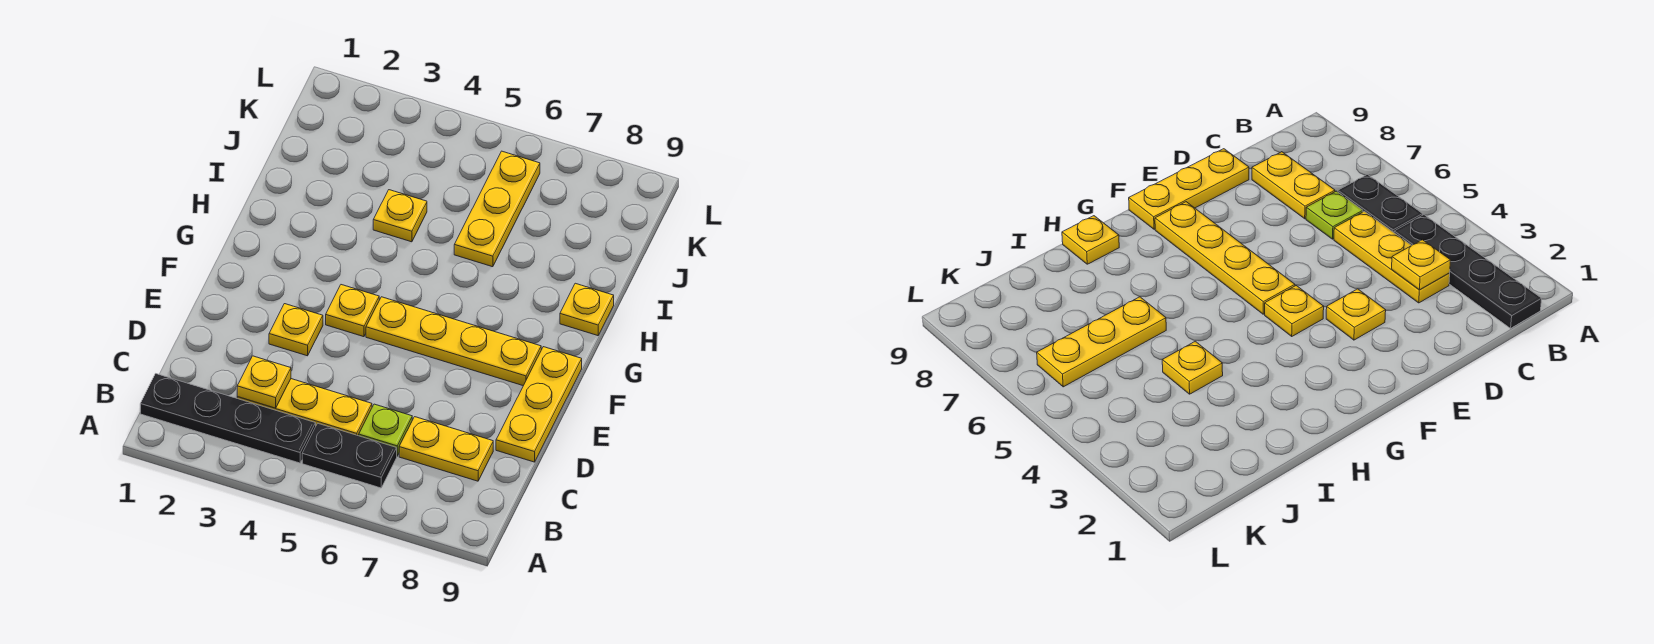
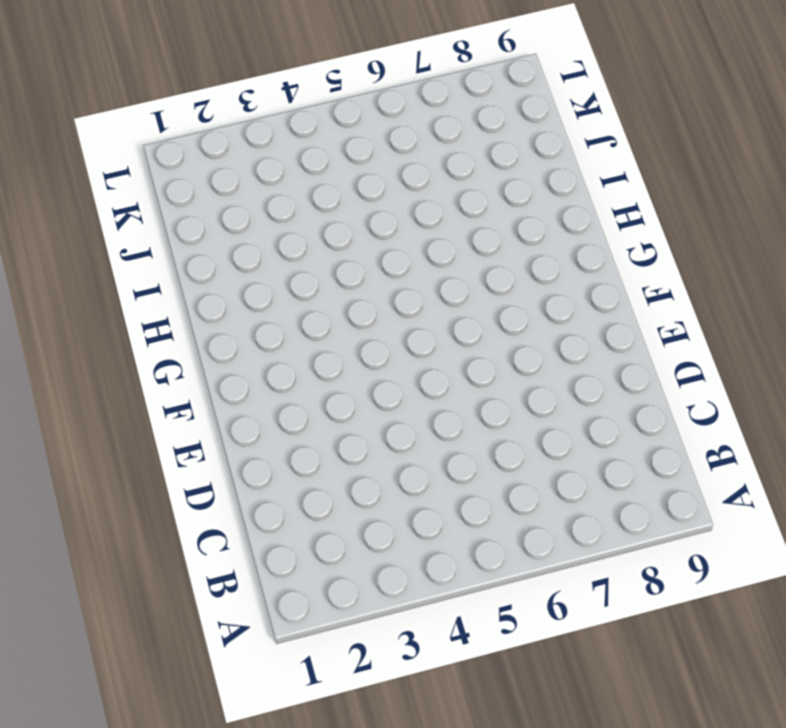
none -> black 1x4 plate [140,374,316,463]
none -> black 1x2 plate [302,424,397,488]
none -> yellow 1x3 plate [237,379,372,436]

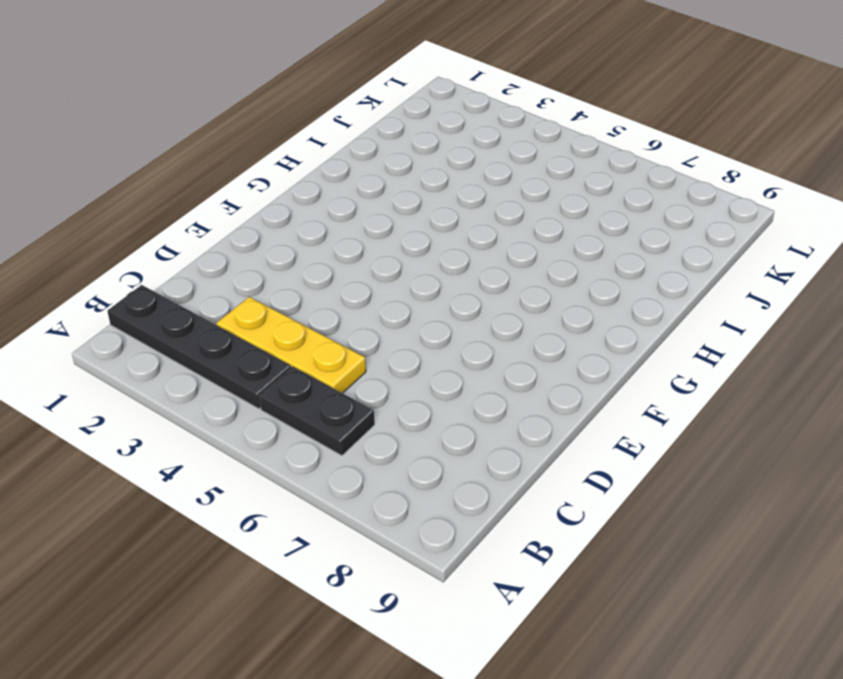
none -> lime 1x1 plate [359,404,412,456]
none -> yellow 1x2 plate [399,417,493,481]
none -> yellow 1x3 plate [496,347,582,462]

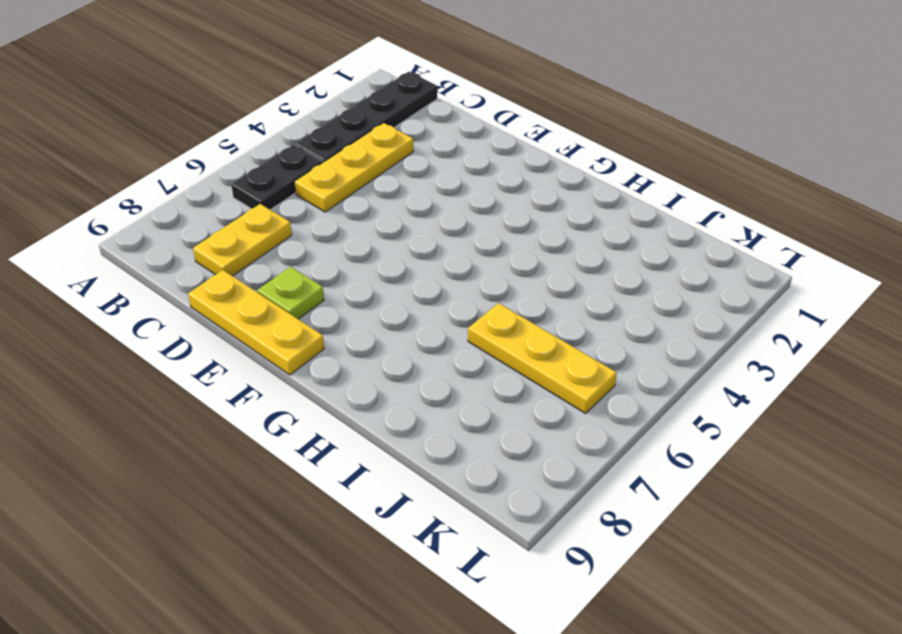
lime 1x1 plate [257,267,324,319] -> lime 1x1 plate moved to [359,404,412,456]
none -> yellow 1x1 plate [269,304,323,356]
none -> yellow 1x1 plate [326,285,379,337]
none -> yellow 1x4 plate [366,297,541,386]

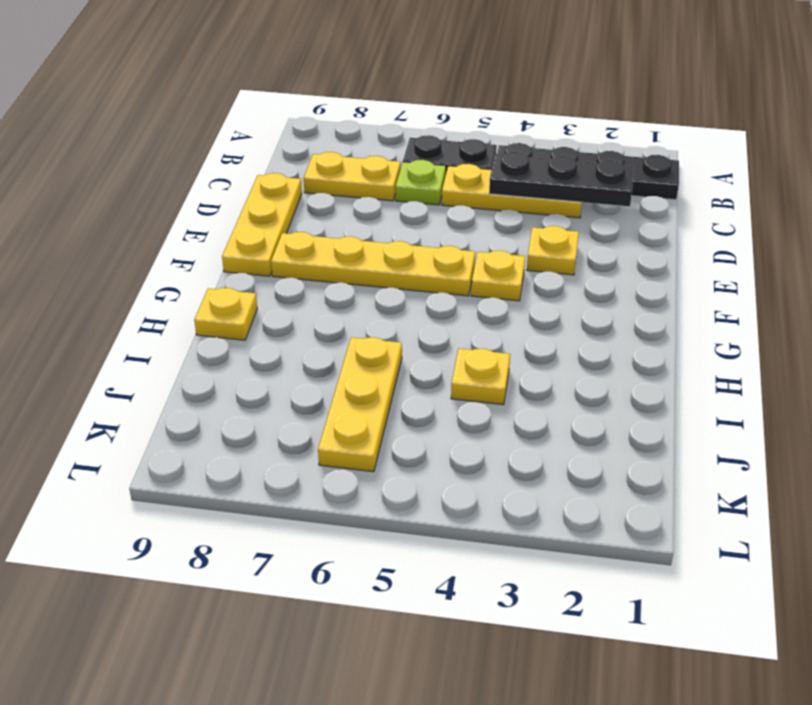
black 1x3 plate [489,152,634,206] -> yellow 1x1 plate [237,356,291,408]

